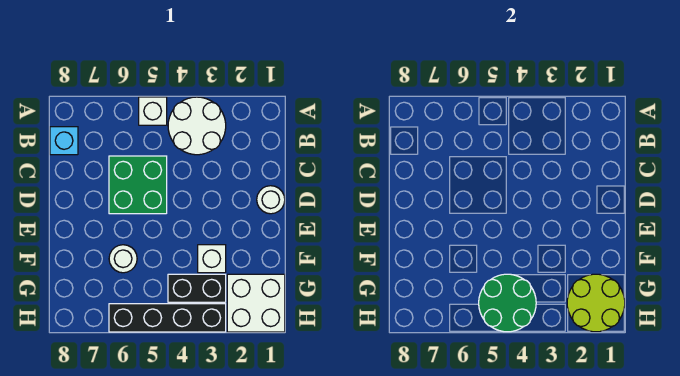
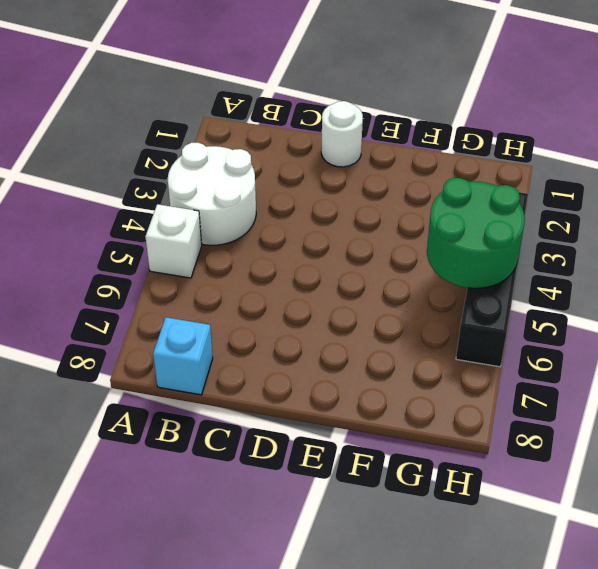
none -> green 2x2 brick [109,156,167,214]
none -> white 1x1 brick [198,245,226,273]
none -> white 1x1 round brick [109,245,137,273]

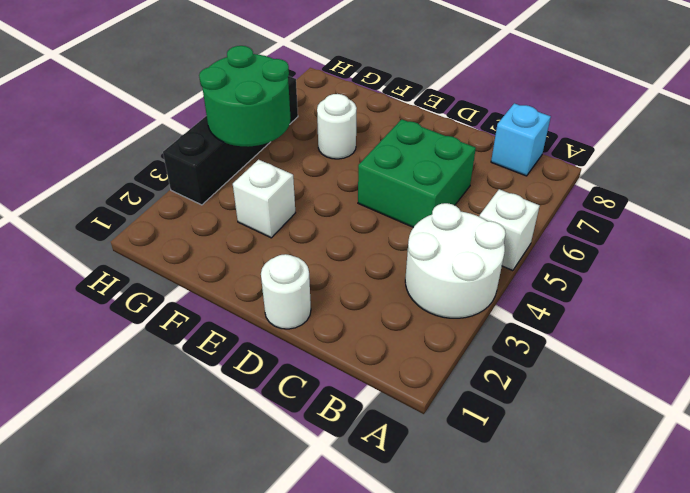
none -> white 2x2 brick [227,274,285,332]
none -> black 1x2 brick [168,274,226,302]
none -> lime 2x2 round brick [567,274,625,332]

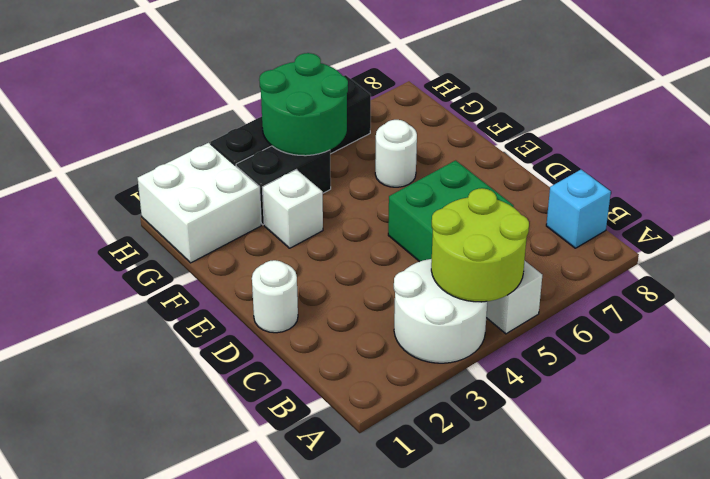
lime 2x2 round brick [431,188,529,302] -> lime 2x2 round brick moved to [567,274,625,332]

